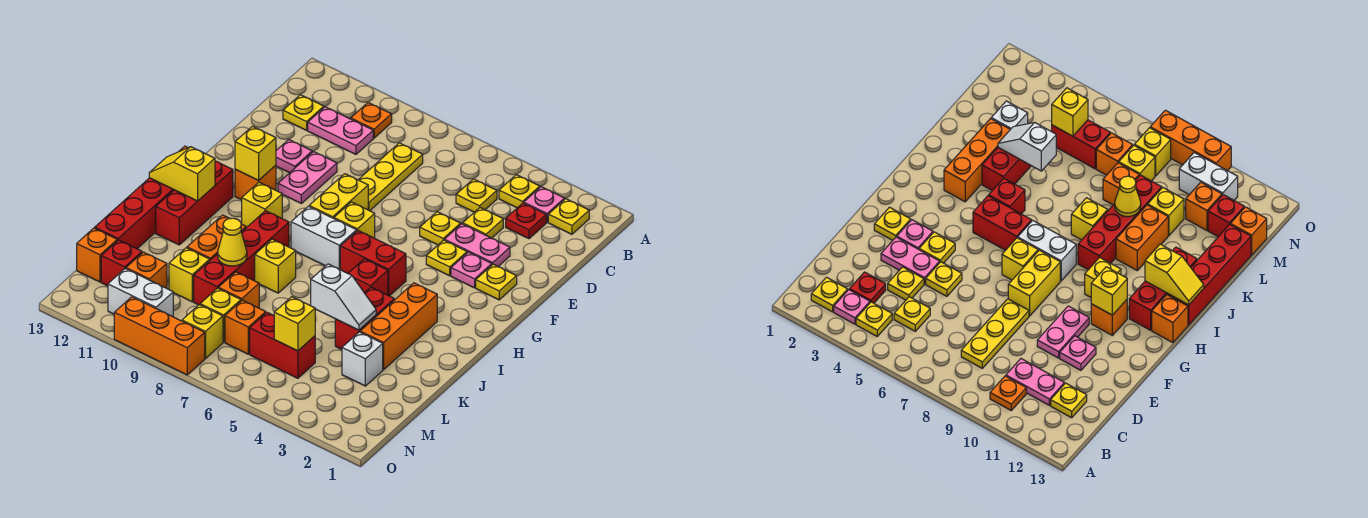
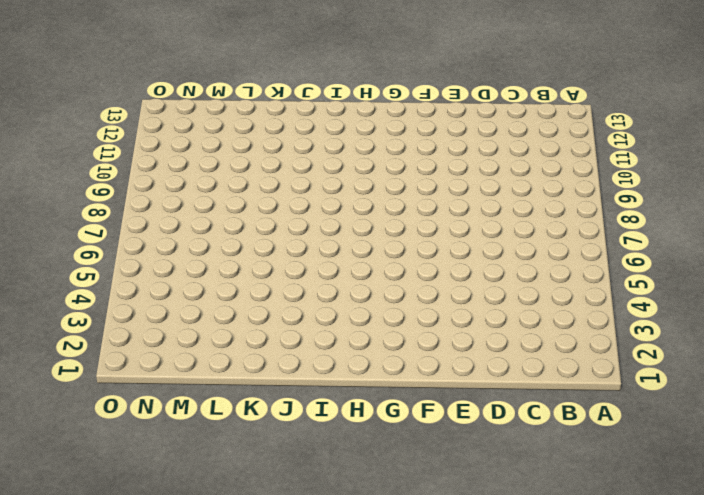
none -> yellow 1x1 plate [548,199,589,234]
none -> pink 1x1 plate [524,187,565,222]
none -> yellow 1x1 plate [499,175,540,208]
none -> orange 1x1 plate [351,103,392,138]

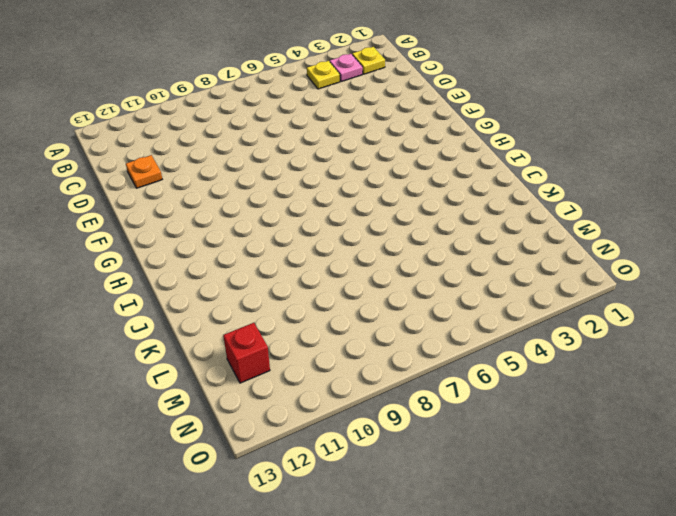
orange 1x1 plate [126,155,162,188] -> orange 1x1 plate moved to [351,103,392,138]
none -> red 1x1 plate [506,203,546,239]
none -> yellow 1x1 plate [456,179,497,212]
none -> yellow 1x3 plate [358,143,423,211]
none -> pink 1x2 plate [308,107,373,154]

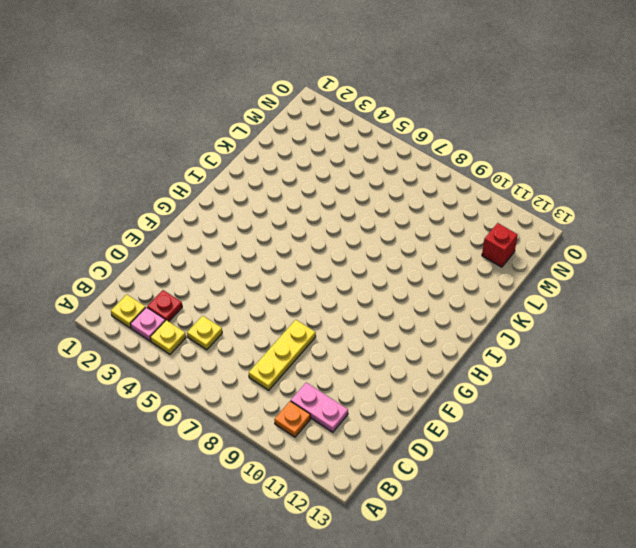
none -> yellow 1x1 plate [283,95,324,130]
none -> yellow 1x1 plate [463,208,503,238]
none -> pink 1x2 plate [444,224,510,266]
none -> yellow 1x1 plate [420,212,461,245]

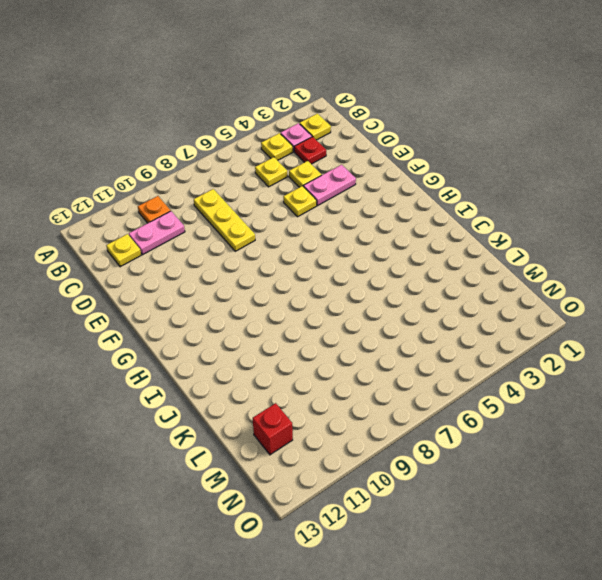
none -> pink 1x2 plate [278,152,337,203]
none -> pink 1x1 plate [276,140,312,173]
none -> yellow 1x1 plate [476,264,517,300]
none -> pink 1x1 plate [451,252,492,288]

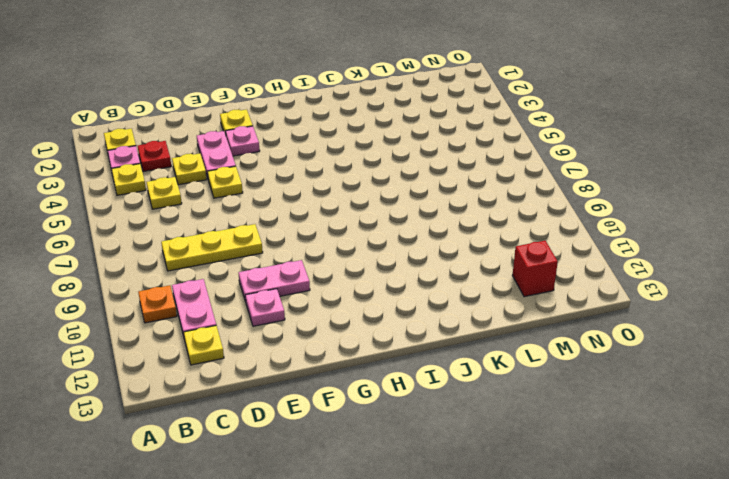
none -> yellow 1x1 plate [426,240,467,276]
none -> yellow 1x2 brick [309,174,368,218]
none -> yellow 1x1 brick [334,202,375,238]
none -> orange 1x1 brick [235,165,276,200]

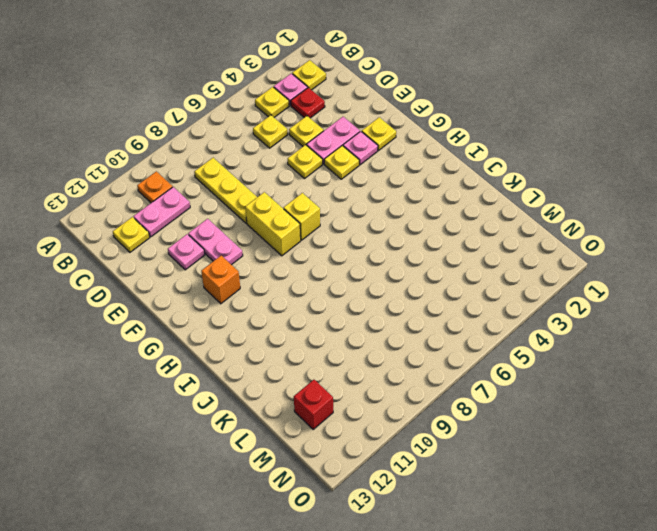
none -> red 1x2 brick [340,231,406,296]
none -> white 1x2 brick [291,206,357,269]
none -> yellow 1x1 brick [242,182,282,227]
none -> red 1x3 brick [156,161,233,245]

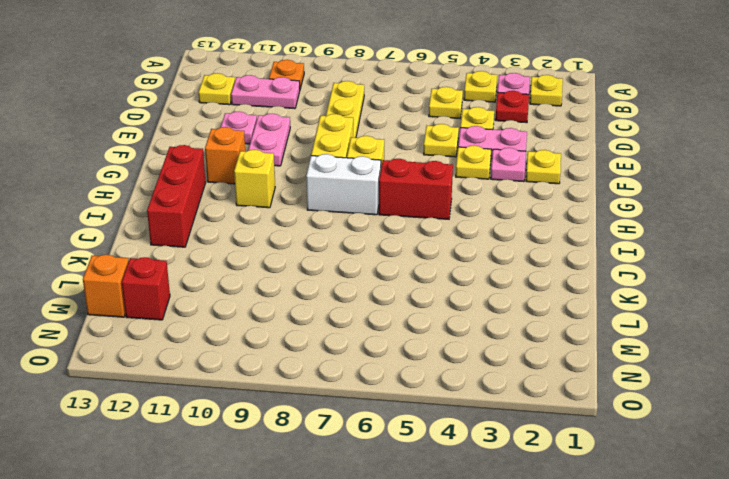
none -> orange 1x1 brick [1152,294,1188,343]
none -> orange 1x3 brick [360,283,437,370]
none -> red 1x1 brick [348,259,388,295]
none -> red 1x4 brick [194,211,289,305]

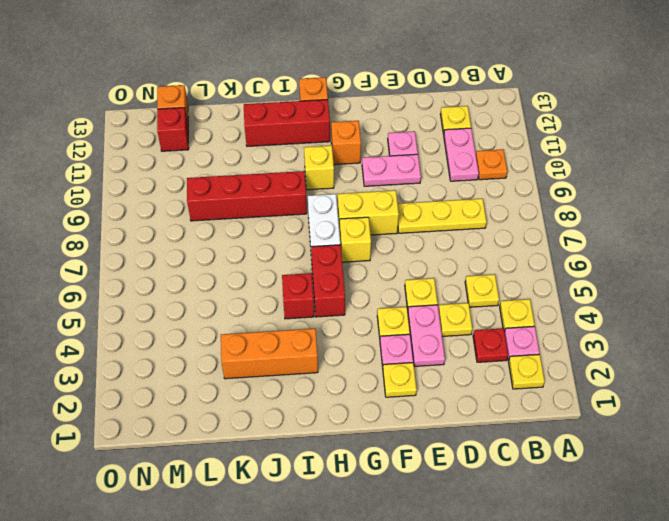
none -> red 1x4 brick [95,178,173,249]
none -> red 1x2 brick [335,287,394,349]
none -> yellow 1x1 brick [254,239,296,293]
none -> orange 1x2 brick [187,215,246,260]

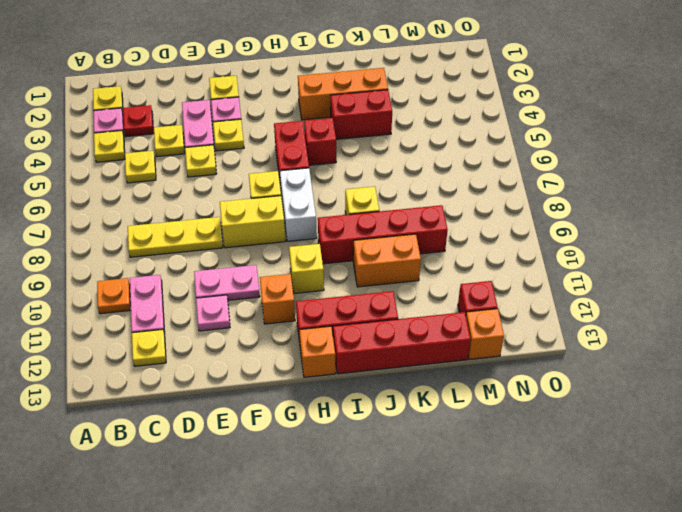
none -> white 1x1 brick [342,332,383,386]
none -> orange 1x1 brick [218,272,259,308]
none -> yellow 1x1 brick [169,248,210,302]
none -> red 1x2 brick [250,312,315,378]

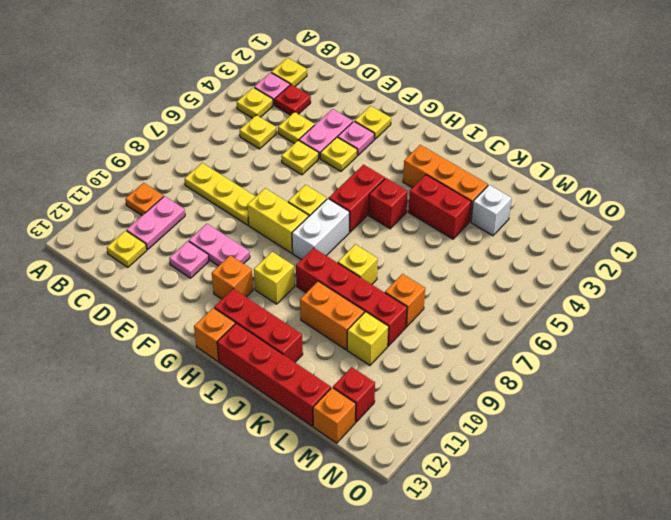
none -> red 1x2 brick [250,312,315,378]
none -> orange 1x1 brick [225,300,266,354]
none -> yellow 1x1 brick [200,288,241,342]
none -> orange 1x1 brick [126,252,167,288]

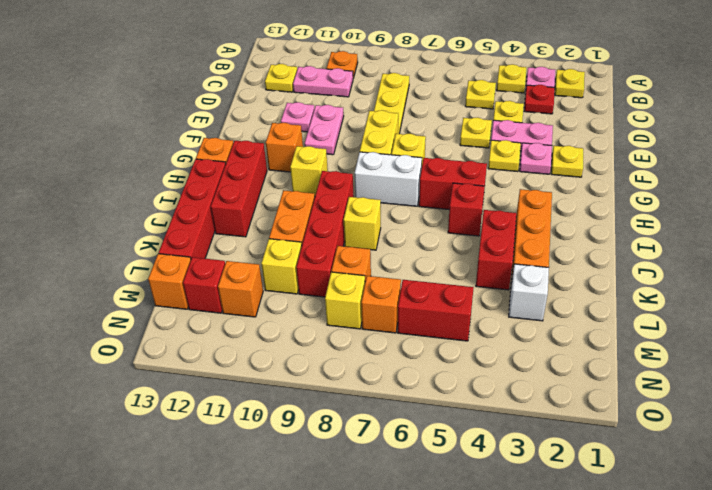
none -> yellow 1x1 brick [182,305,223,359]
none -> white 1x2 brick [108,269,173,317]
none -> orange 1x3 brick [114,297,205,375]
none -> yellow 1x1 brick [235,126,276,180]

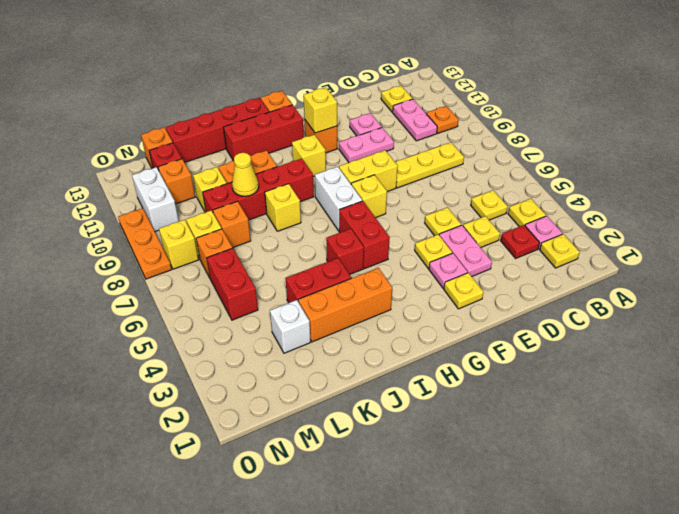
orange 1x3 plate [118,208,172,279] -> orange 1x3 brick [114,297,205,375]
none -> yellow 1x2 slope [149,147,215,201]
none -> white 1x2 slope [311,264,376,330]
none -> yellow 1x1 brick [274,297,315,351]

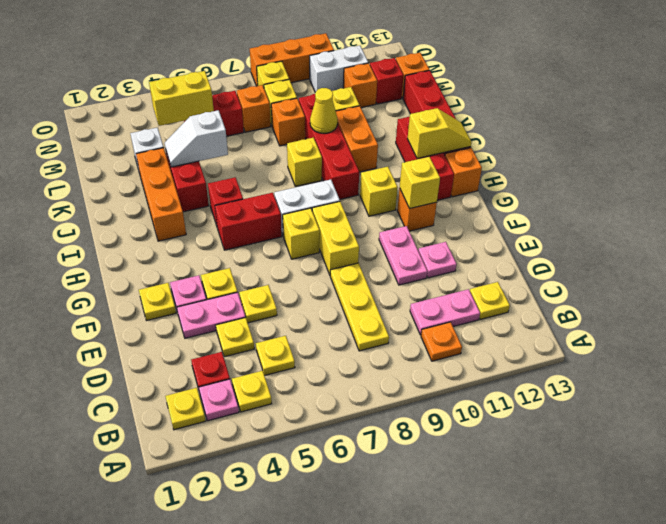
yellow 1x2 brick [149,71,214,126] -> yellow 1x1 brick [274,297,315,351]

